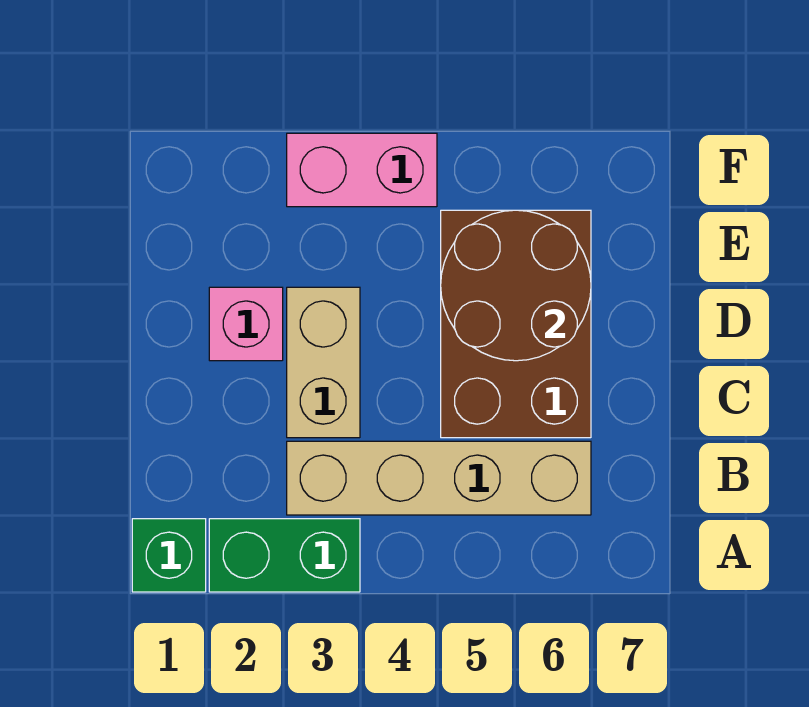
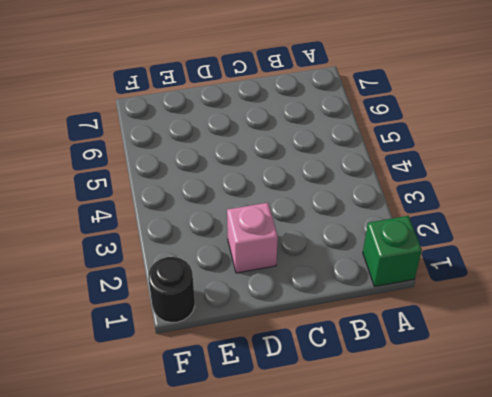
black 1x1 round brick [148,257,195,323] -> none
none -> green 1x2 brick [209,519,360,592]
none -> tan 1x4 brick [287,441,591,515]

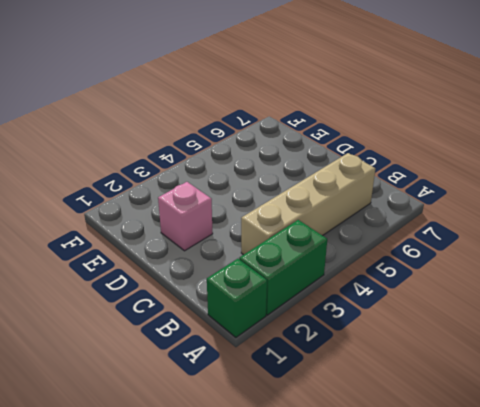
none -> tan 1x2 brick [287,287,360,438]
none -> brown 2x3 brick [441,210,591,438]

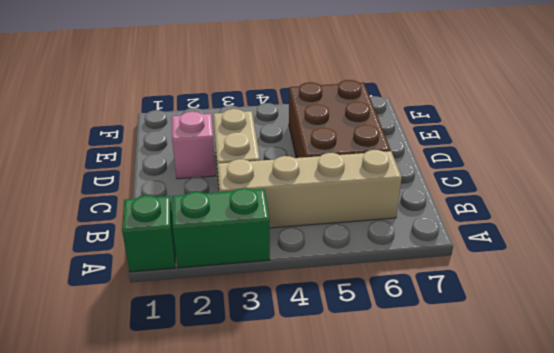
none -> pink 1x2 brick [287,133,437,207]
none -> brown 2x2 round brick [441,210,591,361]

